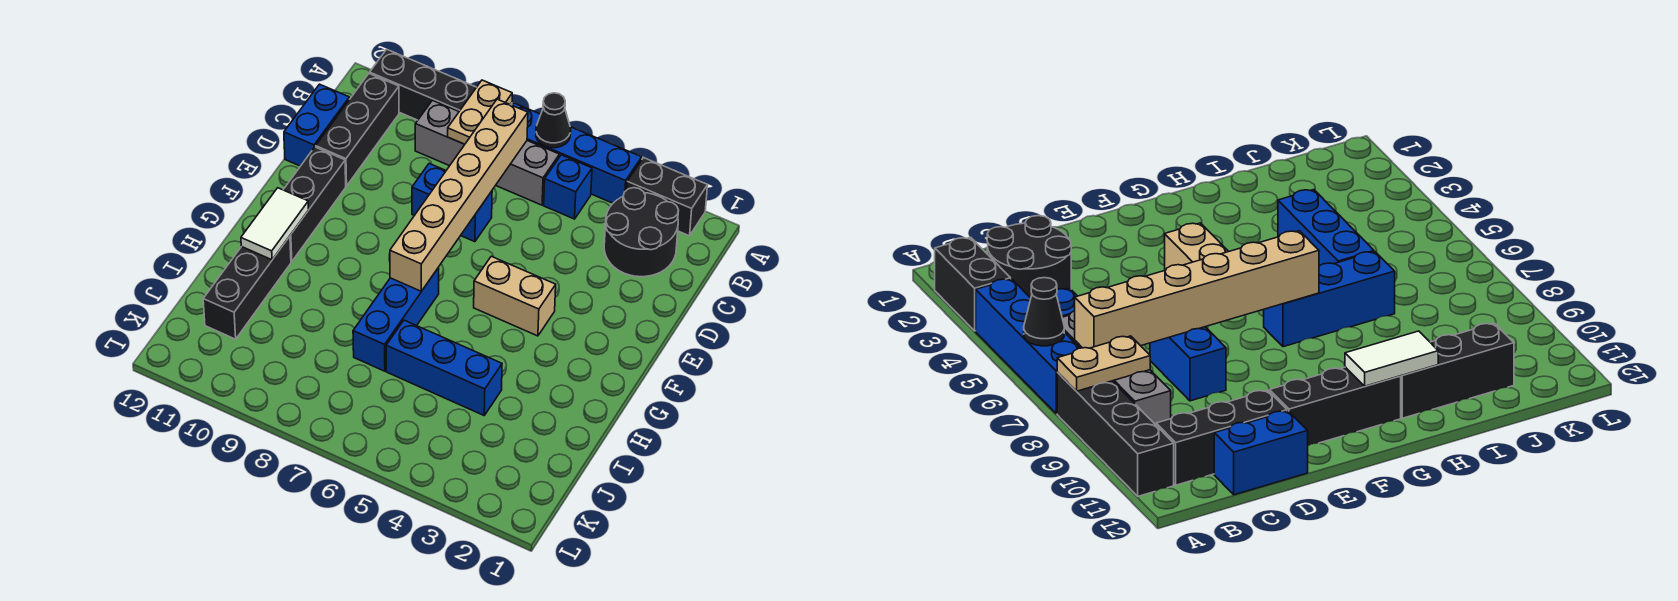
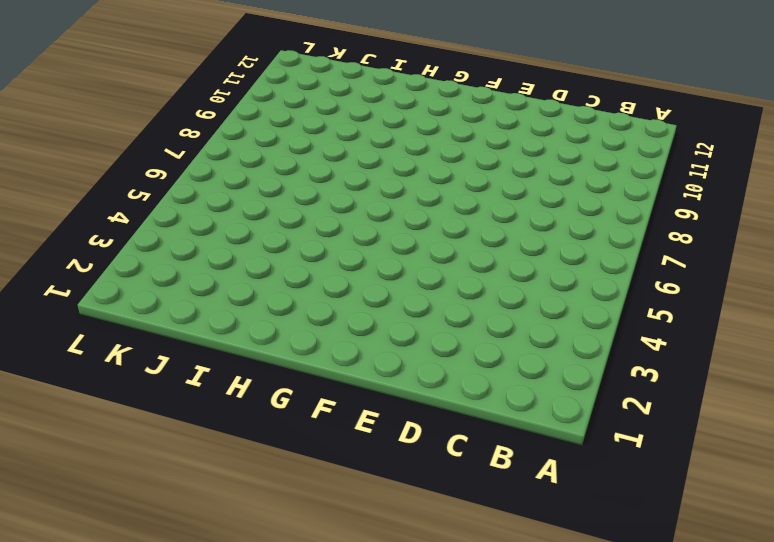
none -> black 1x2 brick [627,158,707,236]
none -> blue 1x4 brick [512,103,642,203]
none -> black 1x4 brick [370,49,512,120]

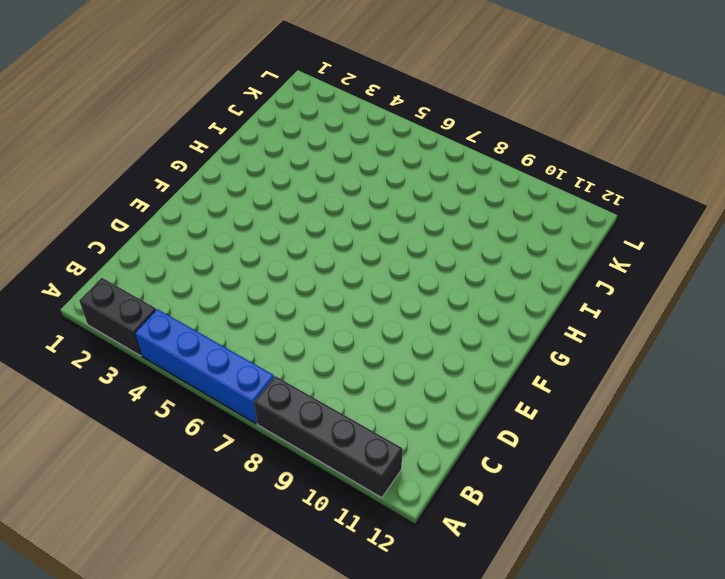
none -> black 2x2 round brick [604,188,679,277]
none -> blue 1x1 brick [544,155,592,219]
none -> grey 1x4 brick [415,100,560,205]

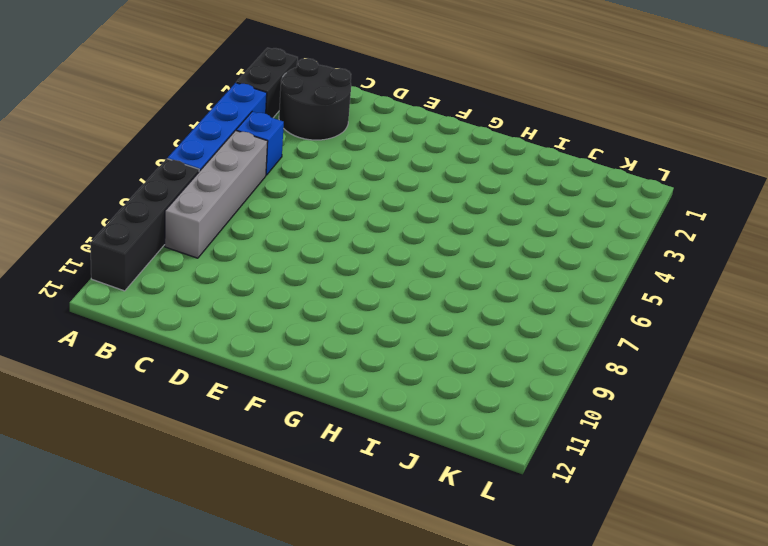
none -> black 1x3 brick [316,73,399,186]
none -> blue 1x2 brick [284,84,349,166]
none -> blue 1x2 brick [412,164,492,242]

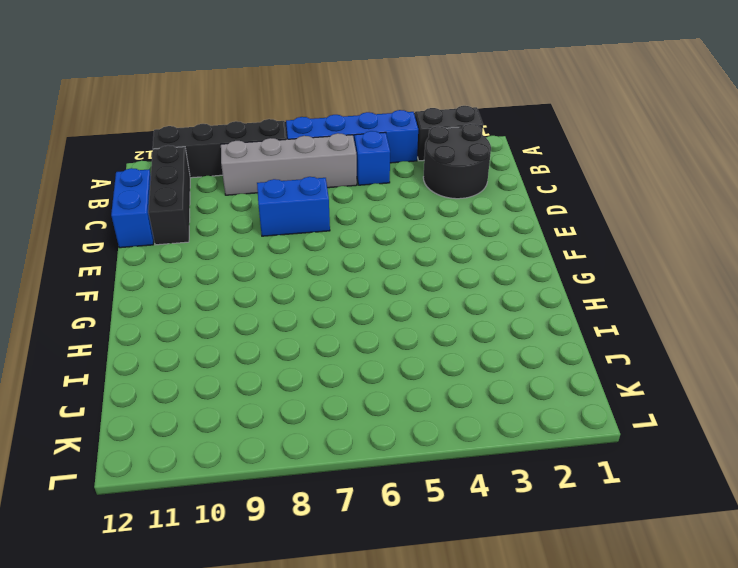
none -> black 1x3 brick [283,147,346,262]
none -> tan 1x2 brick [474,256,556,336]
none -> blue 1x3 brick [353,268,439,371]

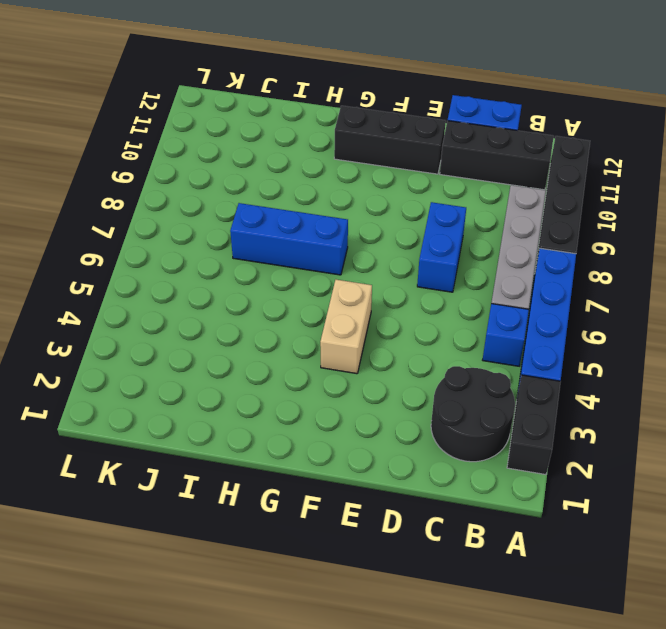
none -> black 1x3 brick [203,236,291,339]
none -> blue 1x3 brick [386,320,502,415]
none -> black 1x1 cone [536,93,571,148]

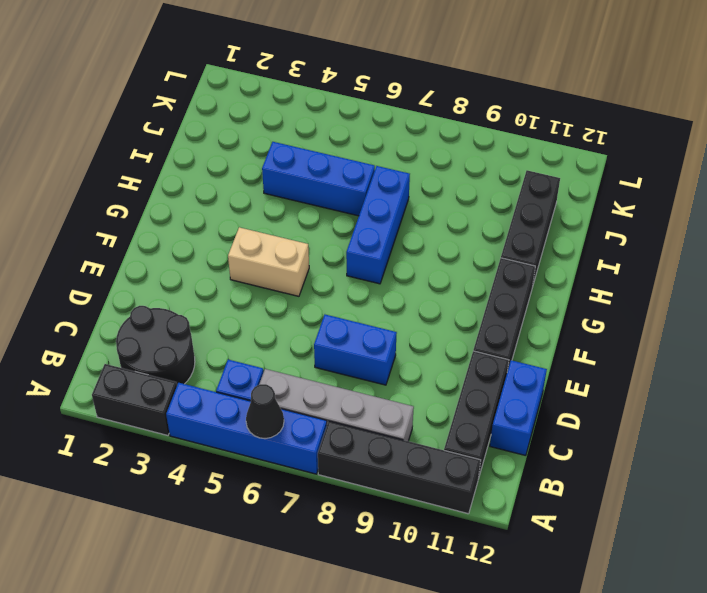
none -> tan 1x2 plate [448,80,512,144]
none -> tan 1x6 brick [390,99,528,291]
none -> white 1x2 tile [241,188,309,260]

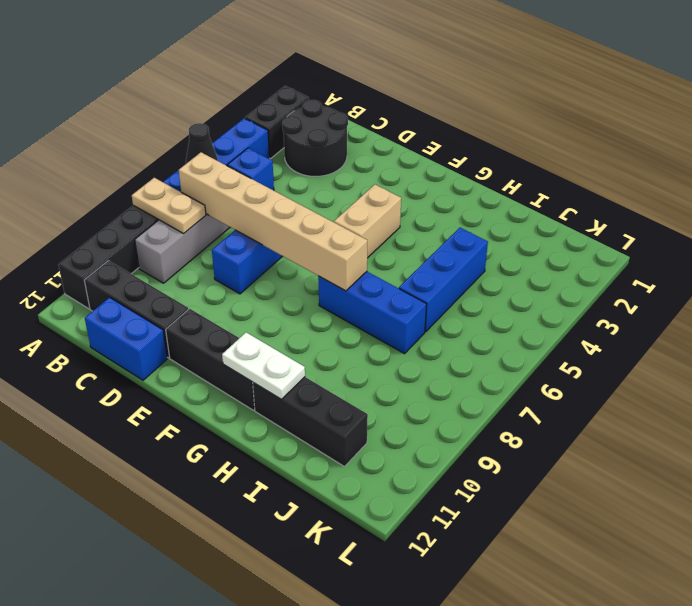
white 1x2 plate [222,332,305,399] -> white 1x2 tile [241,188,309,260]

